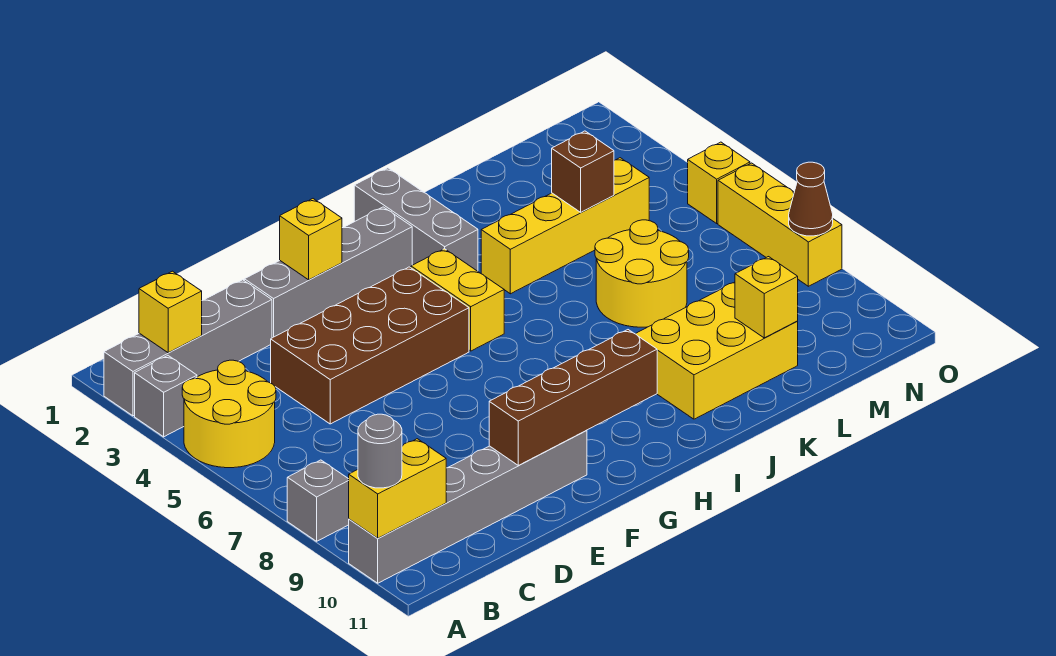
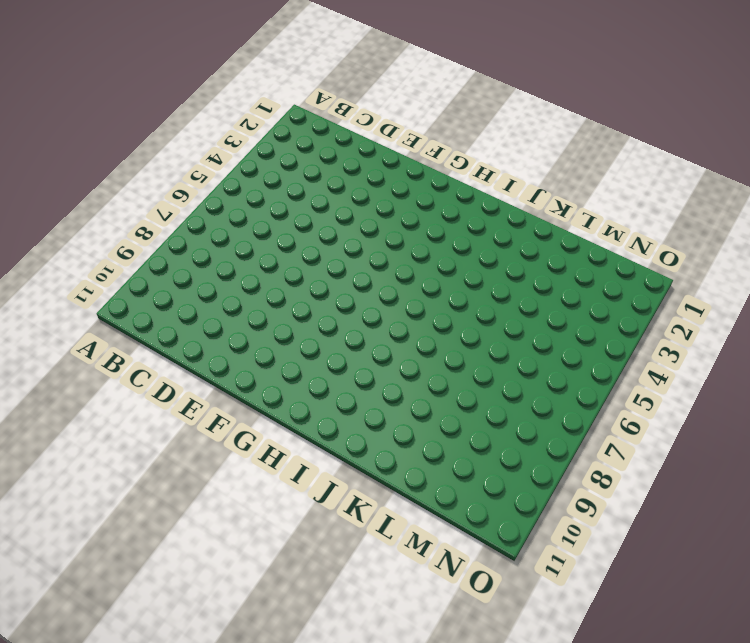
none -> grey 1x4 brick [104,280,272,416]
none -> grey 1x1 brick [135,356,197,437]
none -> yellow 2x2 round brick [182,360,276,468]

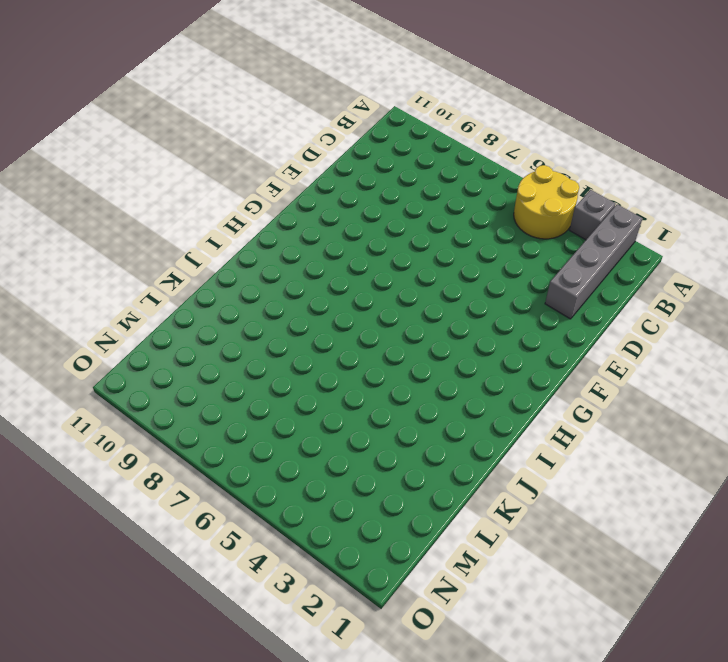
none -> grey 1x1 brick [287,460,349,541]
none -> grey 1x6 brick [349,430,587,583]
none -> brown 2x4 brick [271,267,469,424]

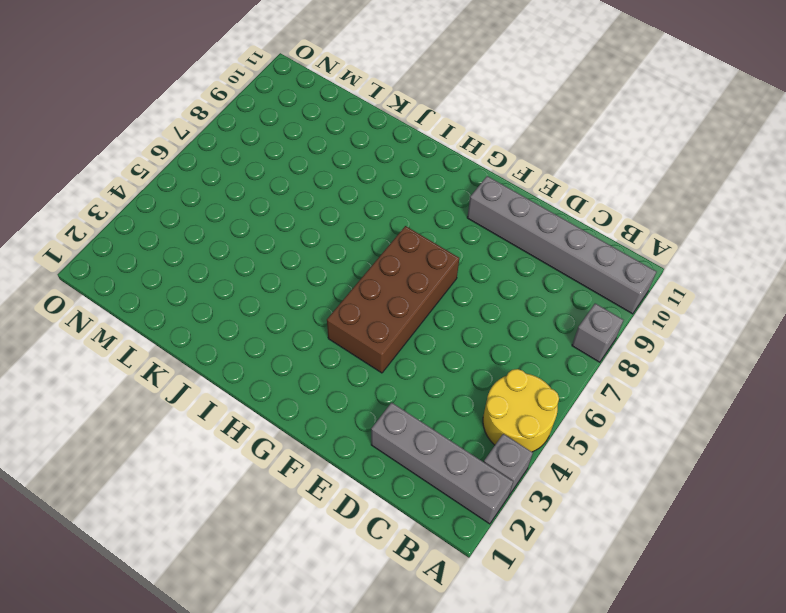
brown 2x4 brick [327,226,459,373] -> brown 2x4 brick turned to [271,267,469,424]
none -> grey 1x4 brick [244,207,412,338]
none -> yellow 1x2 brick [411,249,504,351]
none -> grey 1x3 brick [354,168,478,271]

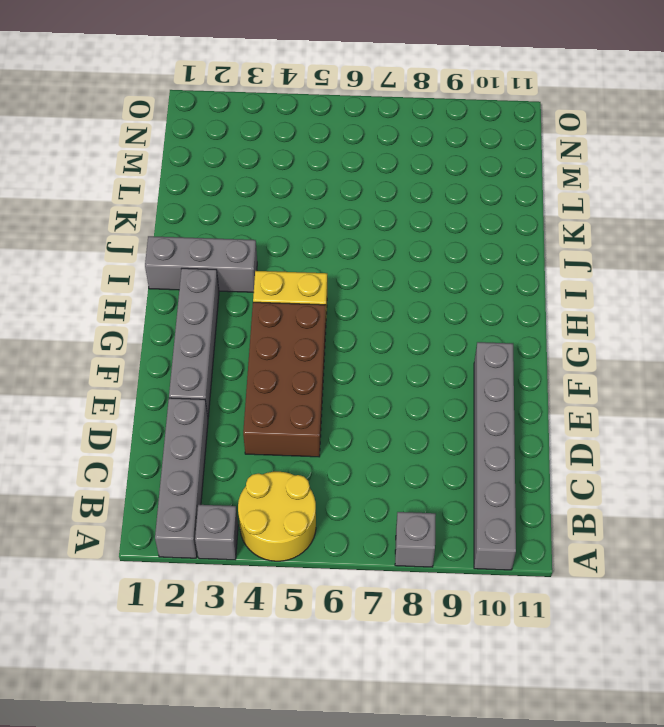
none -> yellow 1x4 brick [481,158,649,294]
none -> yellow 2x3 brick [636,282,798,419]
none -> yellow 2x2 round brick [595,220,689,327]

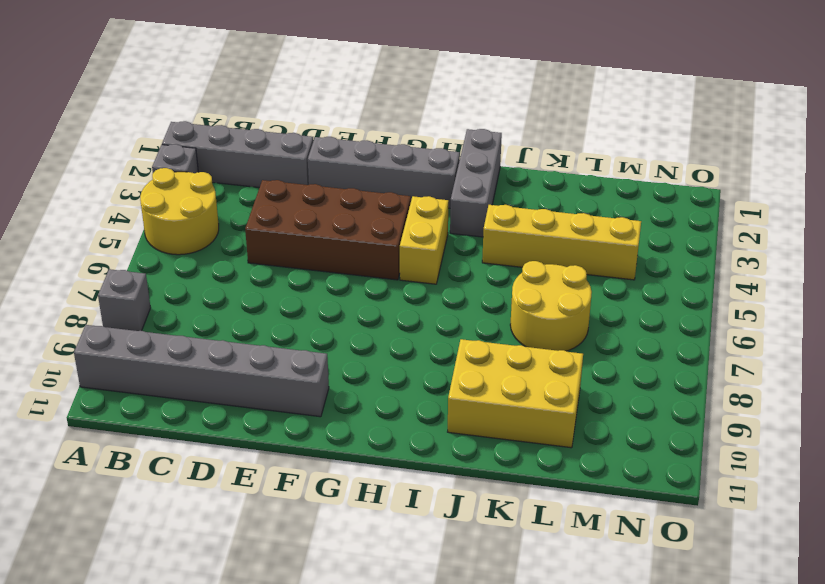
none -> yellow 1x1 brick [688,142,750,223]
none -> yellow 1x3 brick [718,163,842,286]
none -> yellow 1x2 brick [349,439,446,538]

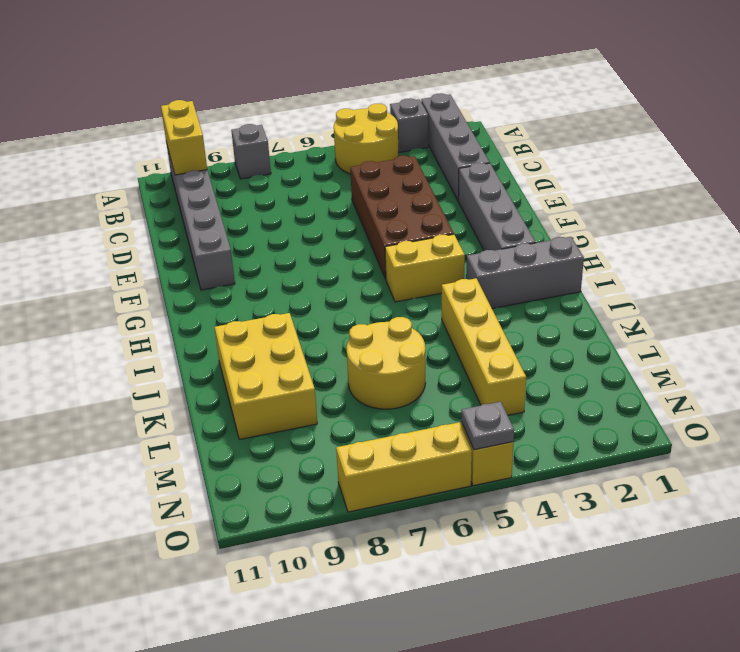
grey 1x1 plate [461,402,514,450] -> none
none -> yellow 1x1 brick [139,271,202,353]
none -> brown 1x4 brick [489,330,657,465]
none -> yellow 1x1 brick [280,199,342,280]

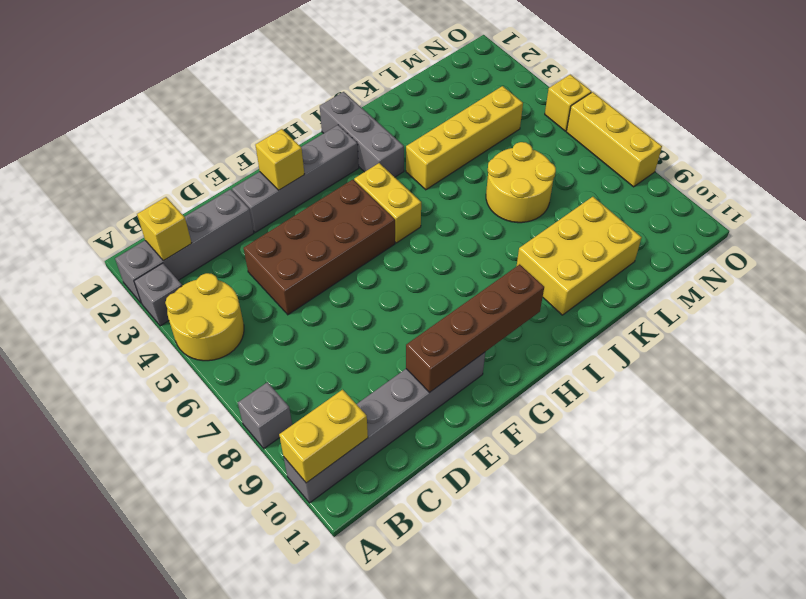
none -> brown 1x1 brick [552,131,614,212]
none -> yellow 1x1 brick [735,257,798,338]
none -> brown 1x1 cone [789,162,833,236]

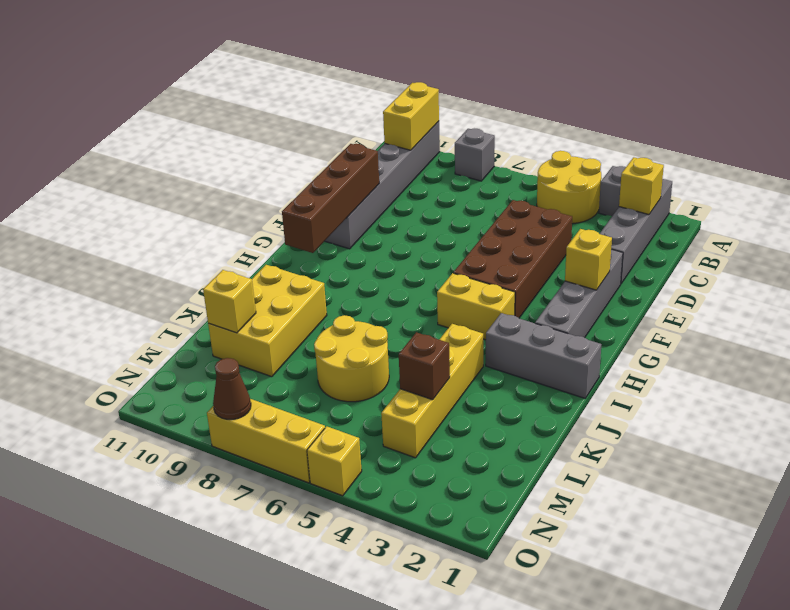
none -> grey 1x1 round brick [358,414,402,488]

